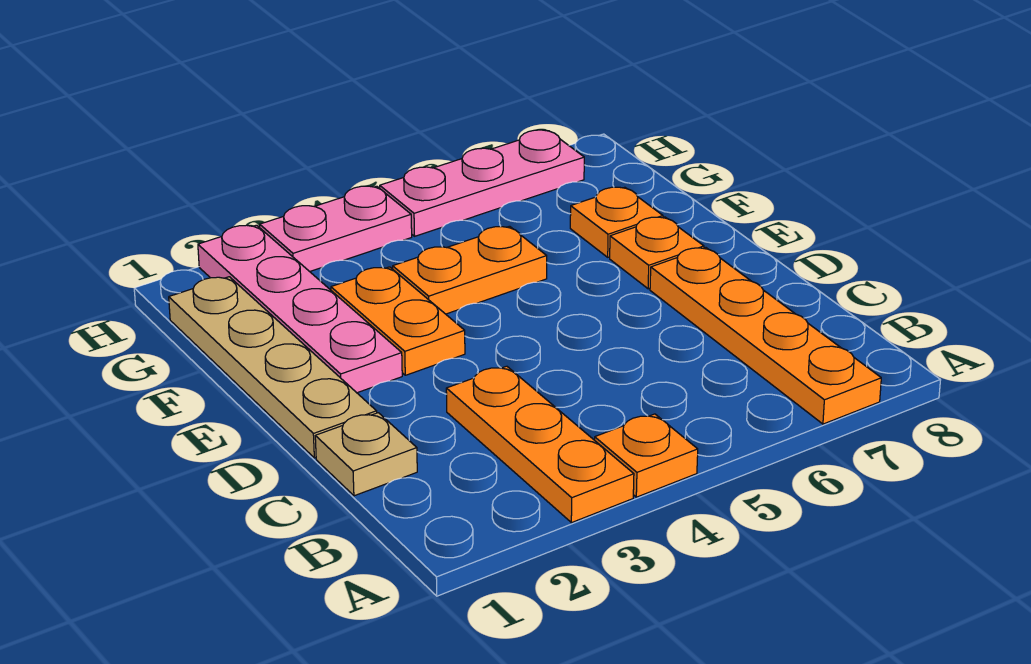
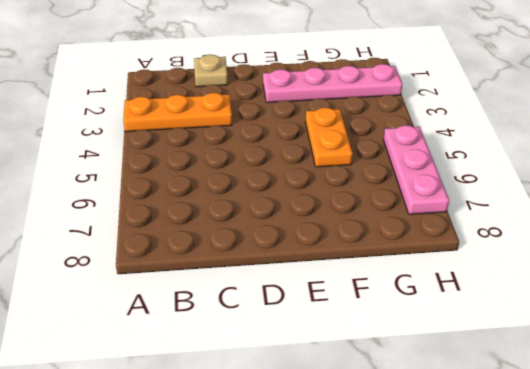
none -> orange 1x1 plate [595,414,698,497]
none -> orange 1x4 plate [650,248,881,424]
none -> tan 1x4 plate [169,277,377,458]

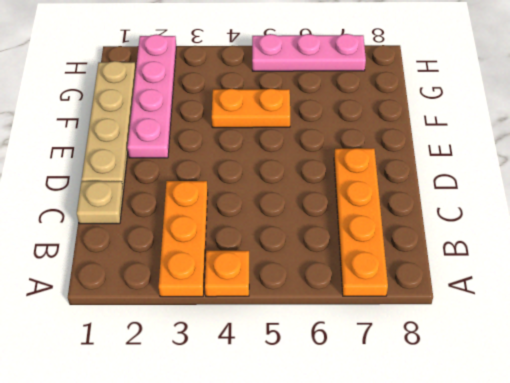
none -> orange 1x2 plate [331,267,465,375]
none -> orange 1x1 plate [610,217,704,289]
none -> orange 1x1 plate [570,187,663,257]

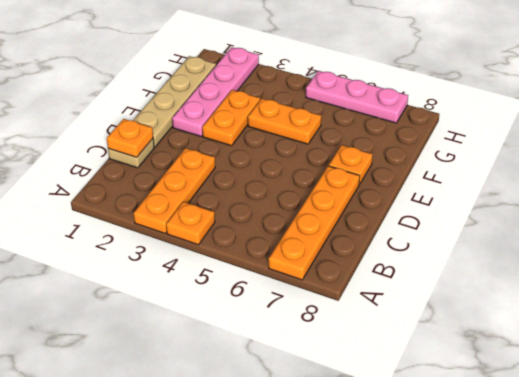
orange 1x1 plate [107,119,153,157] -> orange 1x1 plate moved to [570,187,663,257]
none -> pink 1x2 plate [260,186,412,272]

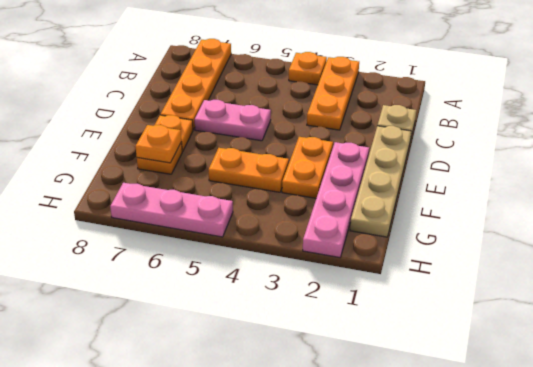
pink 1x2 plate [195,100,271,141] -> pink 1x2 plate moved to [260,186,412,272]
orange 1x1 plate [135,125,181,163] -> none

